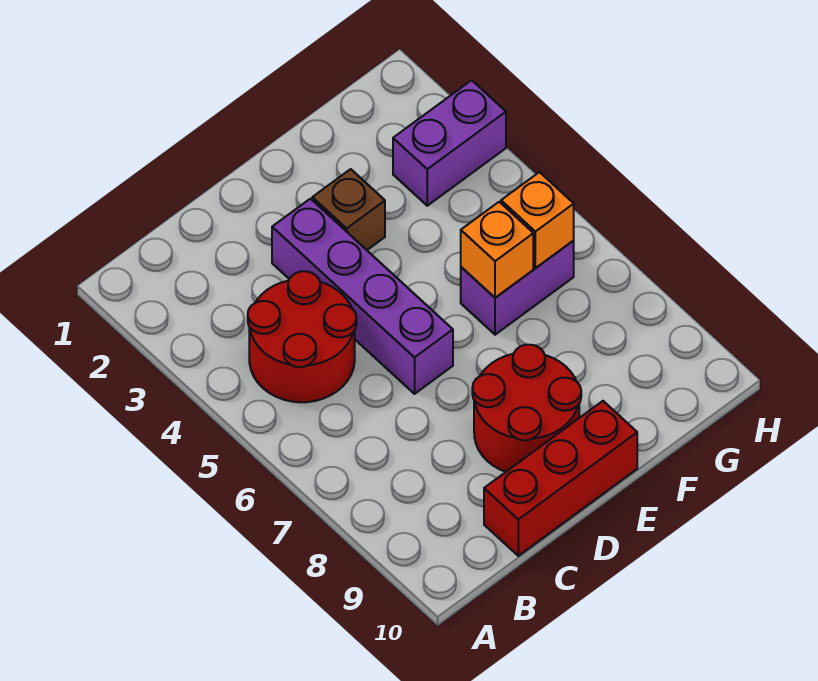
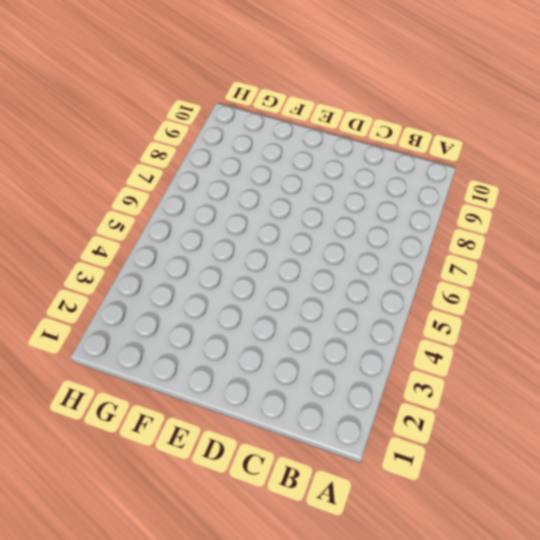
none -> red 2x2 round brick [248,271,356,402]
none -> red 1x3 brick [484,401,637,556]

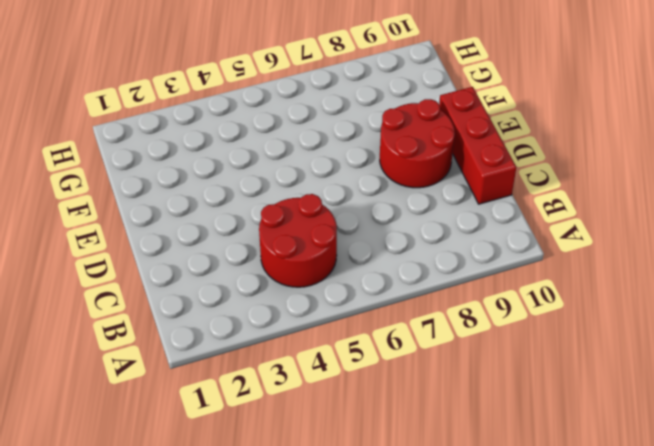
none -> purple 1x4 brick [272,199,453,394]
none -> brown 1x1 brick [312,169,385,250]

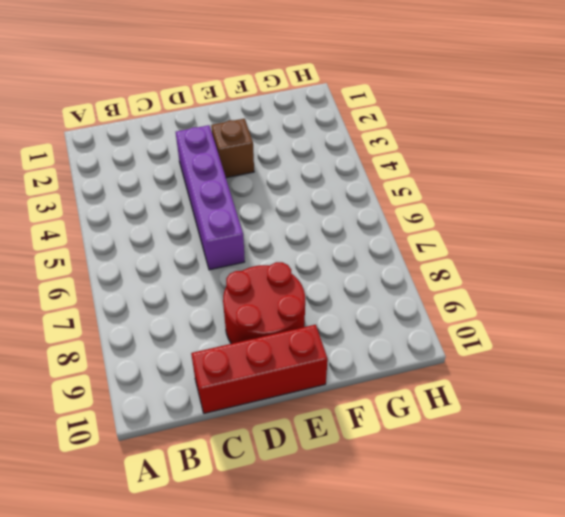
none -> red 2x2 round brick [248,271,356,402]
none -> purple 1x2 brick [461,241,574,335]

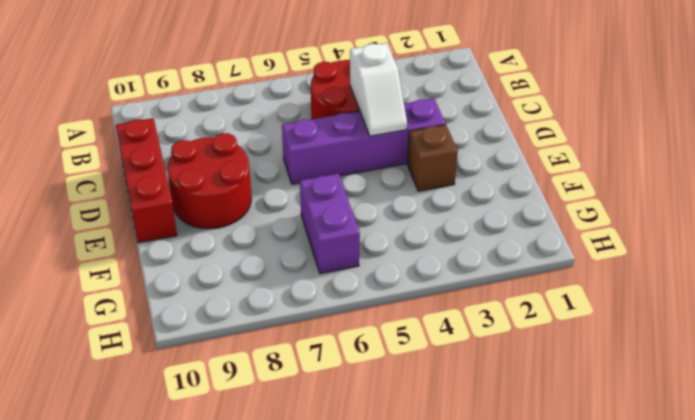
white 1x2 slope [350,43,407,136] -> none
none -> purple 1x2 brick [393,80,506,206]
none -> orange 1x1 brick [461,202,533,298]

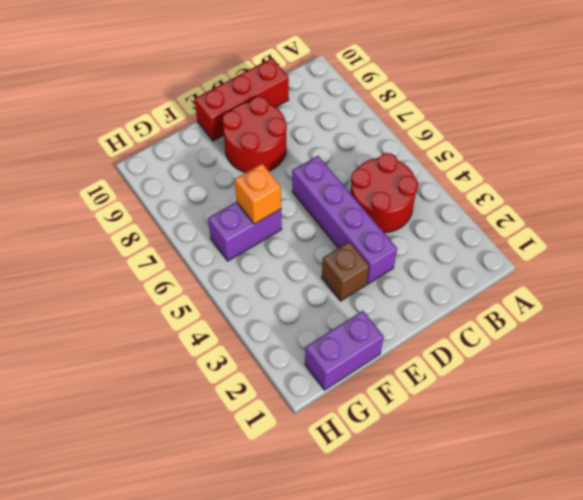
purple 1x2 brick [305,311,384,390] -> purple 1x2 brick moved to [393,80,506,206]
none -> orange 1x1 brick [501,172,574,268]

